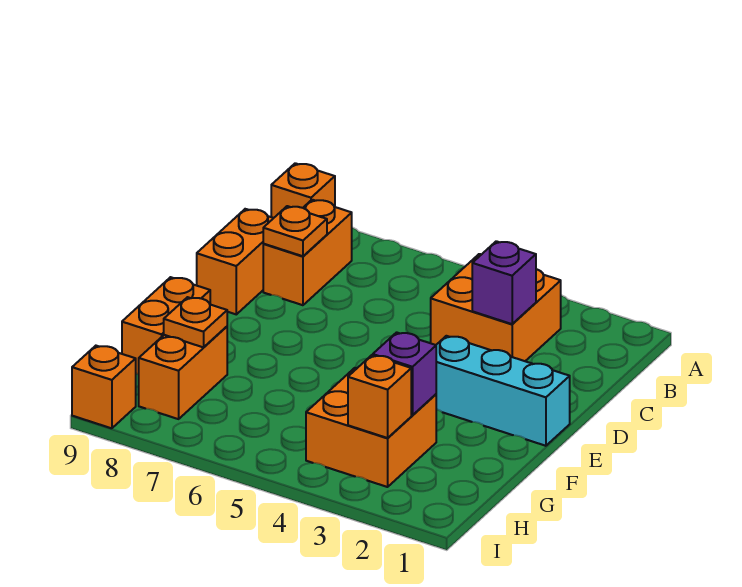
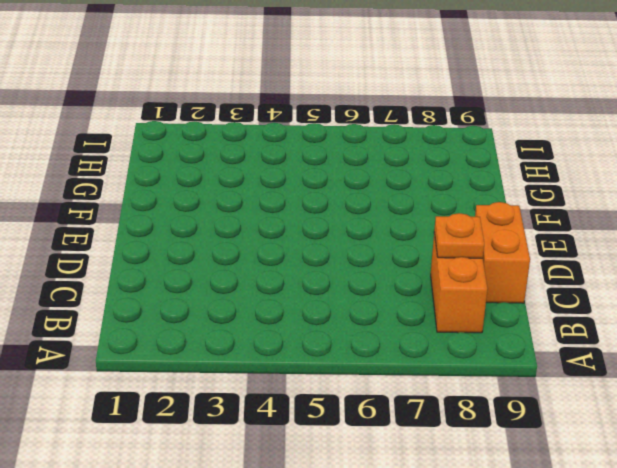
none -> orange 1x1 brick [271,163,335,218]
none -> orange 2x2 brick [431,254,561,361]
none -> cyan 1x3 brick [436,336,570,446]

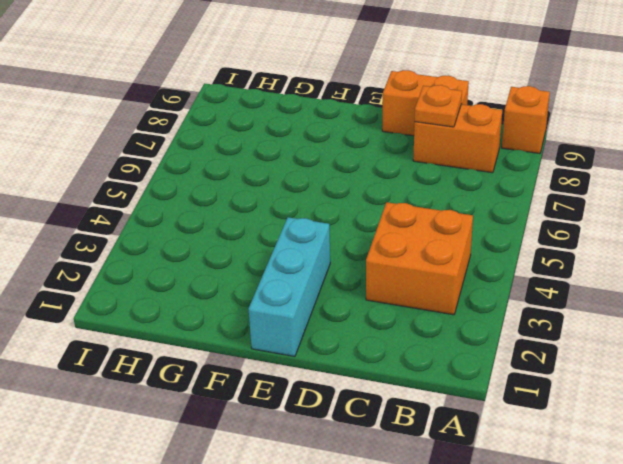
none -> orange 1x2 brick [122,277,210,375]
none -> orange 2x2 brick [306,368,436,487]
none -> orange 1x2 brick [139,327,227,419]

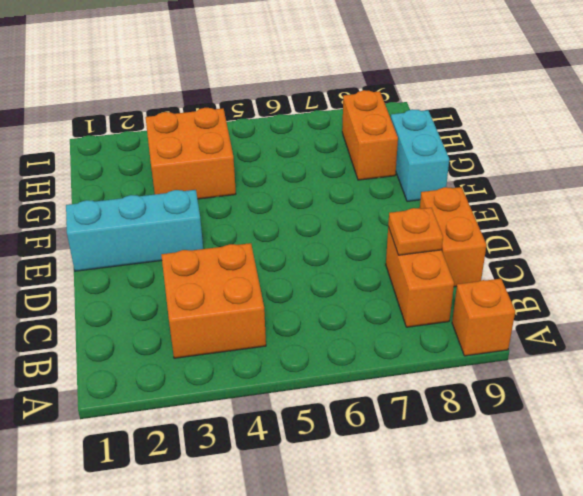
cyan 1x2 brick [391,109,449,202] -> orange 1x2 brick [122,277,210,375]
none -> orange 1x1 brick [72,346,136,428]
none -> purple 1x1 brick [472,241,536,324]
none -> purple 1x1 brick [373,332,436,415]

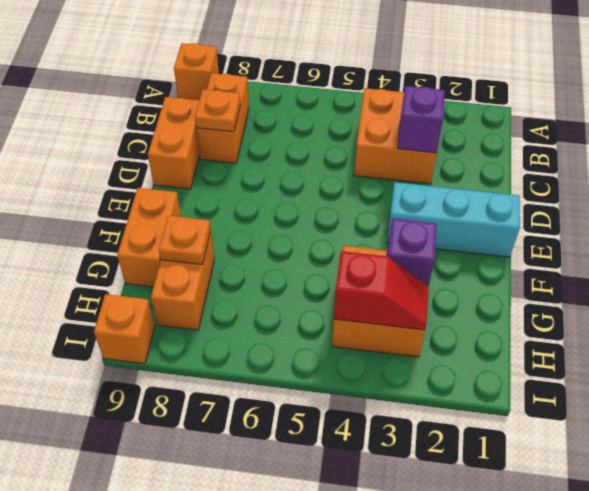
red 1x2 slope [334,251,429,330] -> orange 1x1 brick [348,355,411,438]

